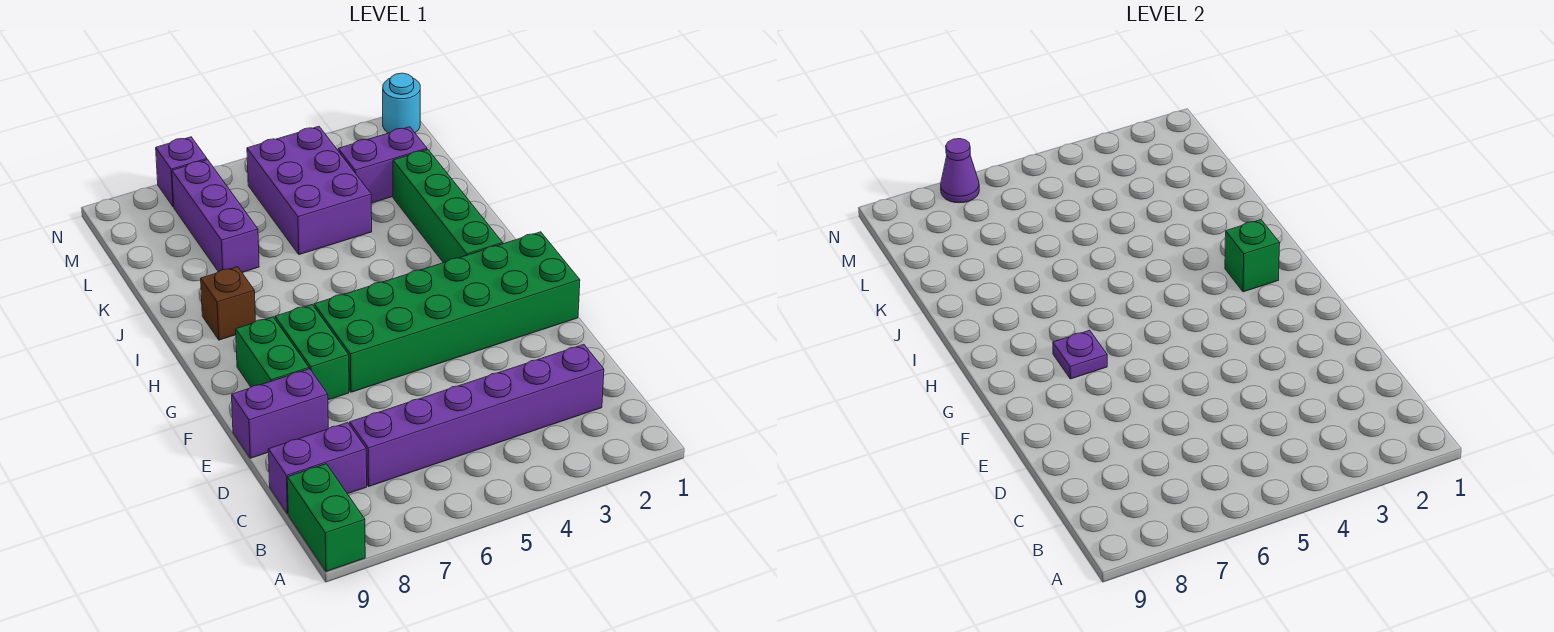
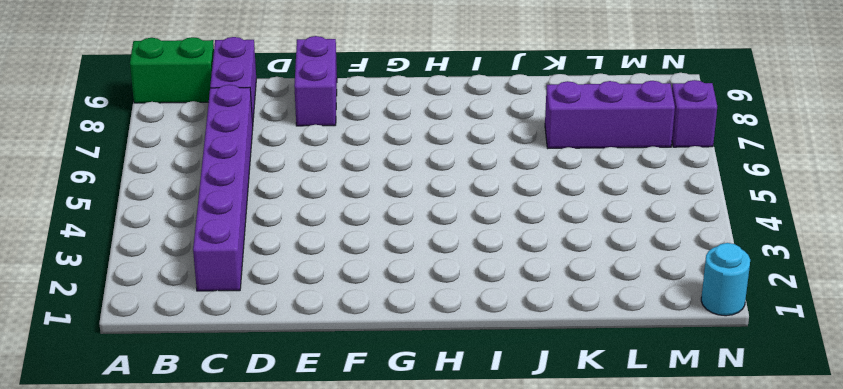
none -> green 2x6 brick [314,232,580,392]
none -> green 1x2 brick [275,305,349,400]
none -> green 1x2 brick [236,317,309,387]

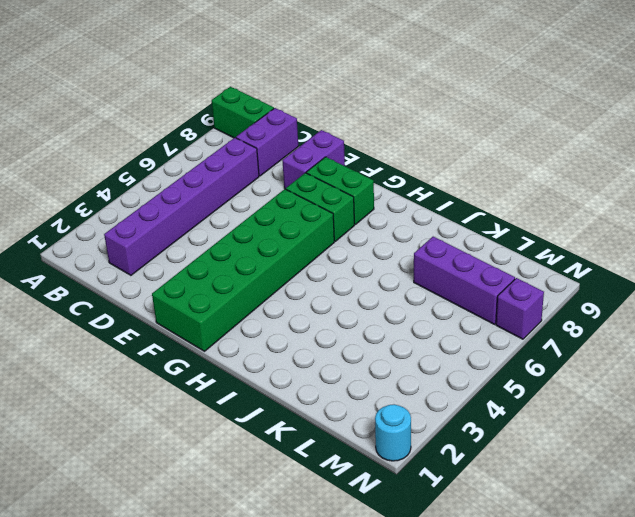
none -> green 1x4 brick [393,150,503,263]
none -> brown 1x1 brick [201,267,255,340]
none -> purple 2x3 brick [247,126,372,255]

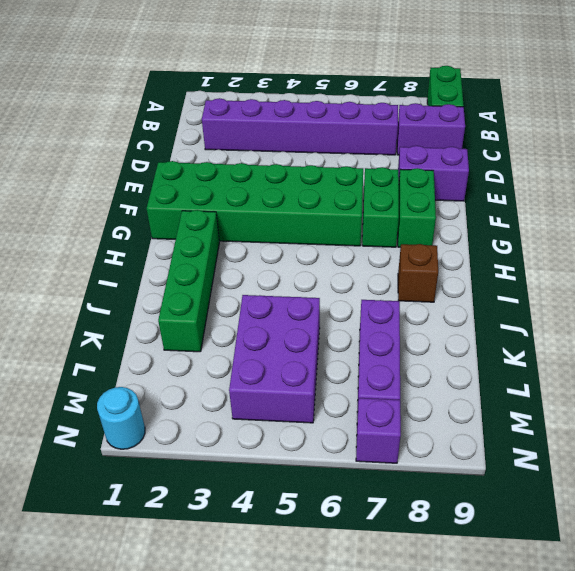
none -> purple 1x2 brick [338,127,427,203]
none -> purple 1x1 plate [1053,330,1107,379]
none -> green 1x1 brick [1225,220,1280,292]

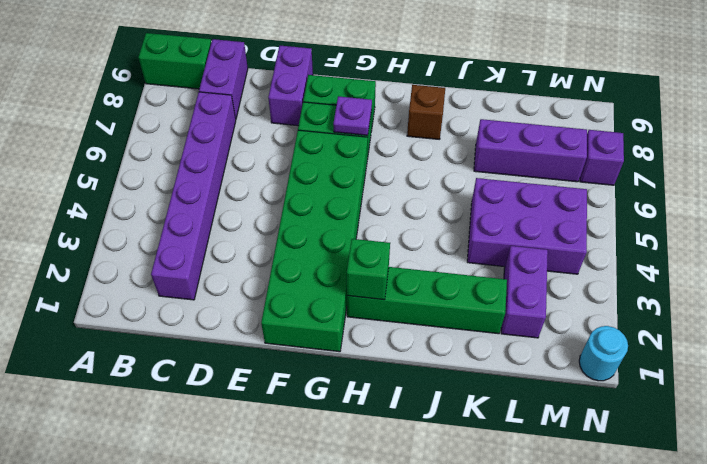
none -> purple 1x1 cone [941,139,979,203]

